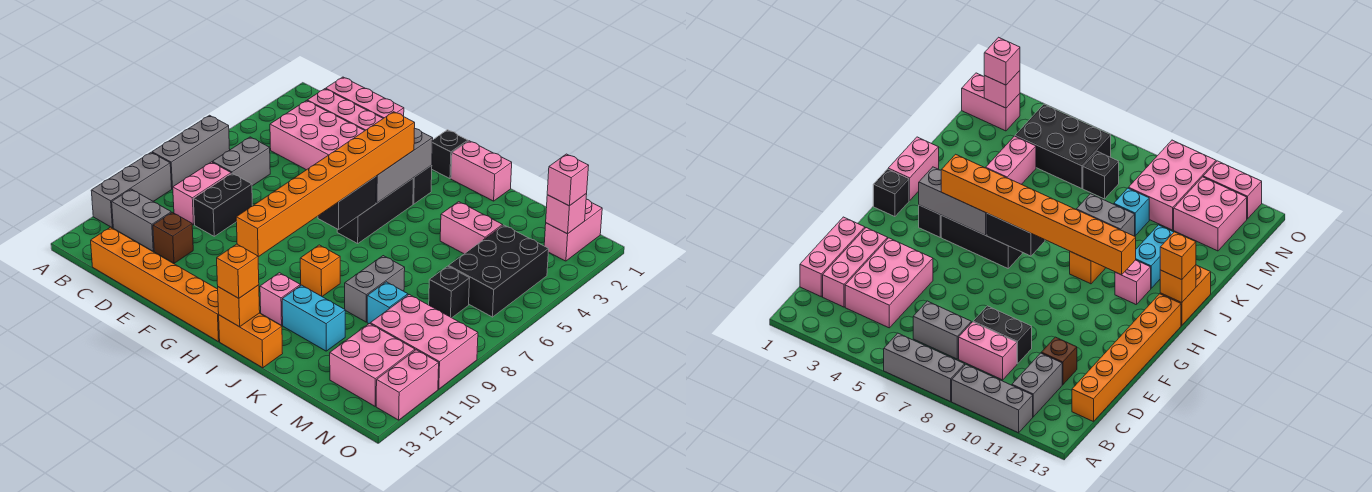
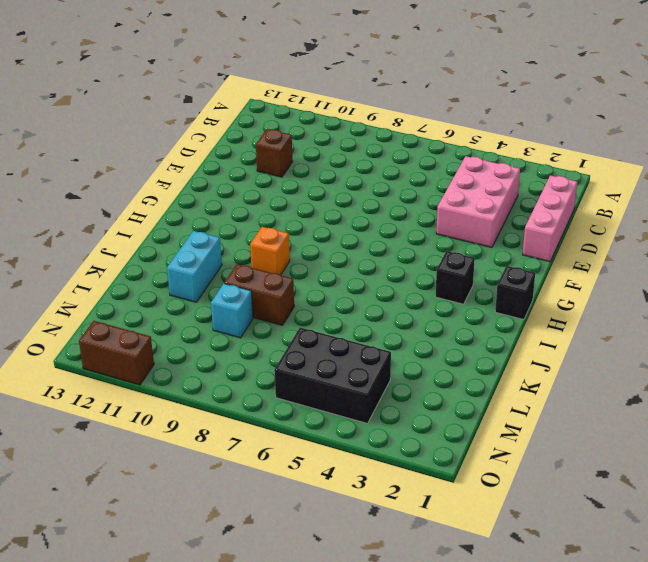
brown 1x2 brick [224,264,294,325] -> grey 1x2 brick [345,256,405,322]
brown 1x2 brick [79,321,154,385] -> pink 1x2 brick [376,350,439,420]
none -> grey 1x3 brick [152,115,230,189]
none -> grey 1x3 brick [91,152,172,228]
none -> grey 1x2 brick [112,189,171,251]
none -> pink 1x3 brick [307,89,383,130]

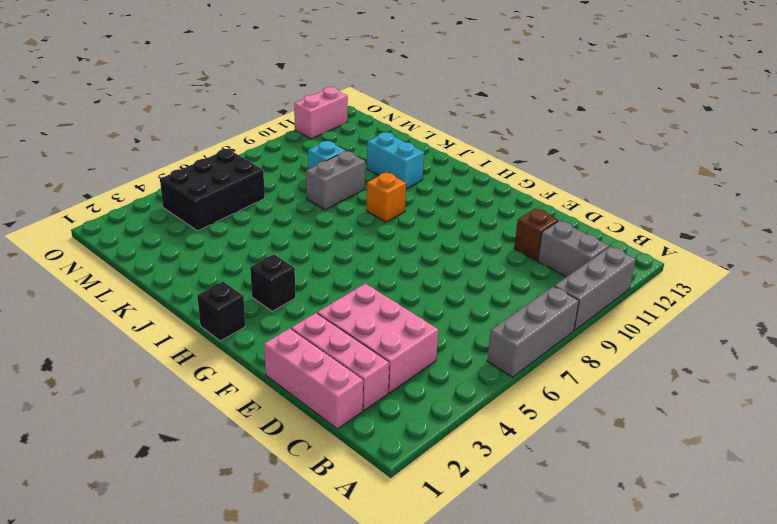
none -> grey 1x2 brick [212,137,270,186]
none -> pink 1x2 brick [173,162,231,225]
none -> orange 1x6 brick [91,227,220,342]
none -> black 1x2 brick [193,173,252,236]

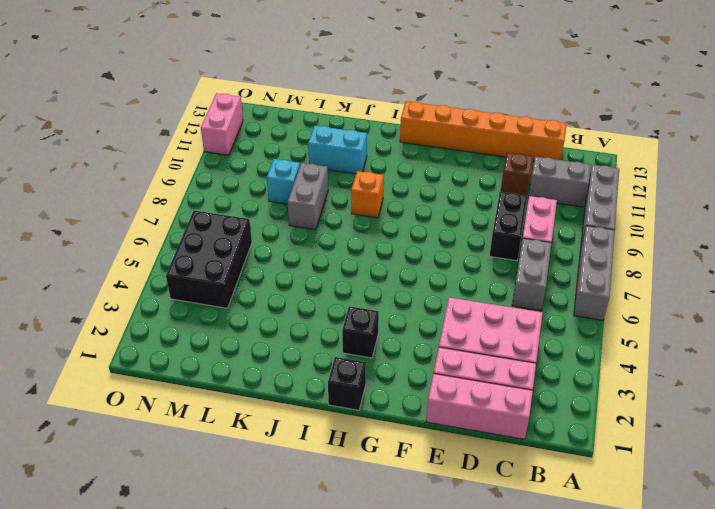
none -> black 1x3 brick [337,179,413,243]
none -> pink 1x2 brick [451,141,512,201]
none -> pink 1x1 brick [260,273,300,325]
none -> orange 1x2 brick [219,313,283,368]

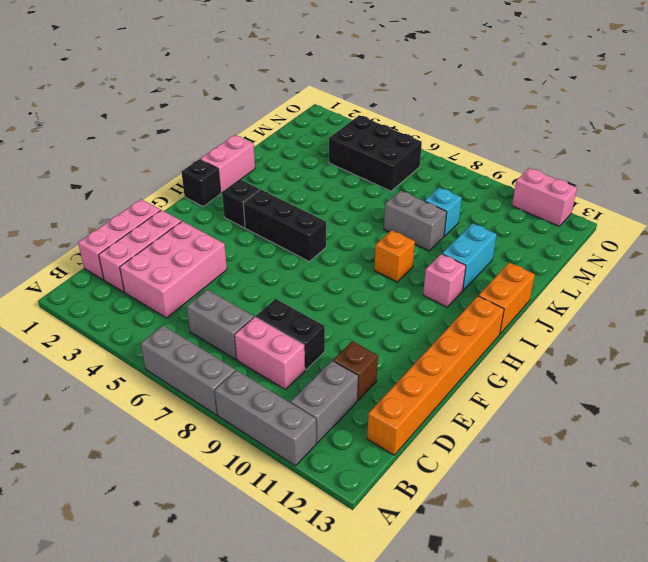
none -> pink 1x2 brick [440,202,503,254]
none -> black 1x1 brick [429,266,470,318]
none -> pink 2x3 brick [370,295,478,389]
none -> pink 2x2 brick [330,324,415,406]

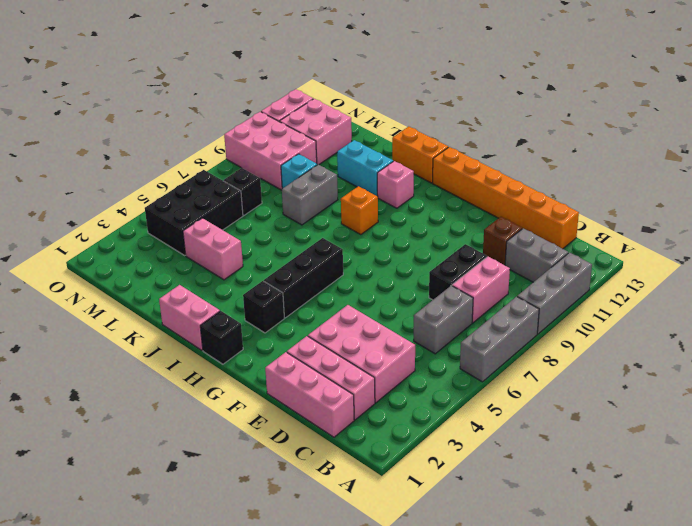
none -> pink 1x2 brick [544,199,602,261]
none -> grey 1x3 brick [376,128,433,203]
none -> black 1x2 brick [318,177,376,230]
none -> orange 1x1 brick [218,285,260,327]

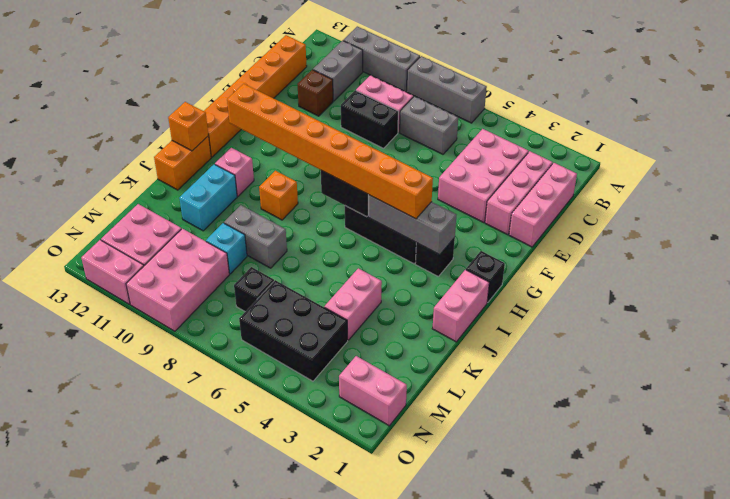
none -> pink 1x1 brick [546,194,587,234]
none -> orange 1x1 brick [217,244,259,298]
none -> pink 1x1 brick [547,154,589,206]

